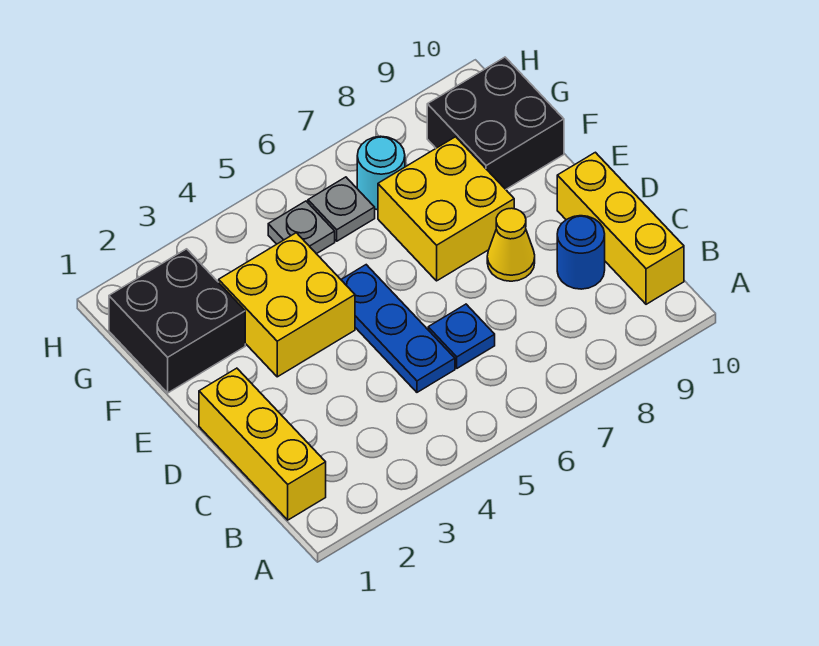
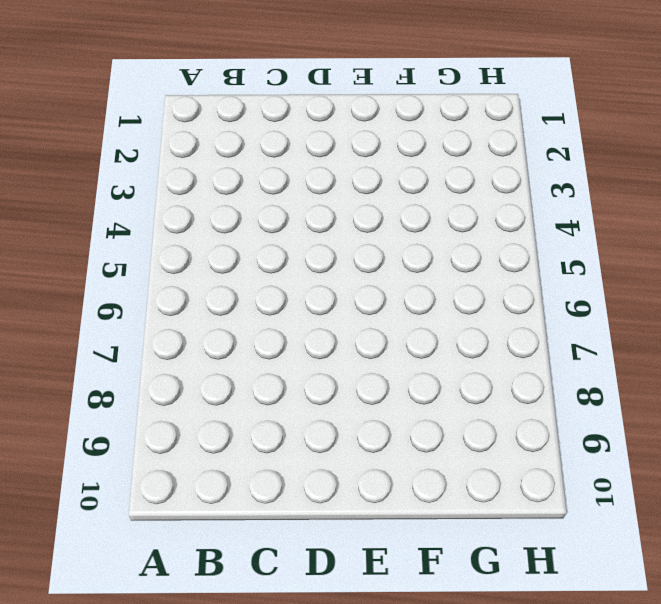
none -> yellow 1x3 brick [199,368,326,520]
none -> yellow 1x3 brick [557,152,684,304]
none -> blue 1x3 plate [341,265,455,392]

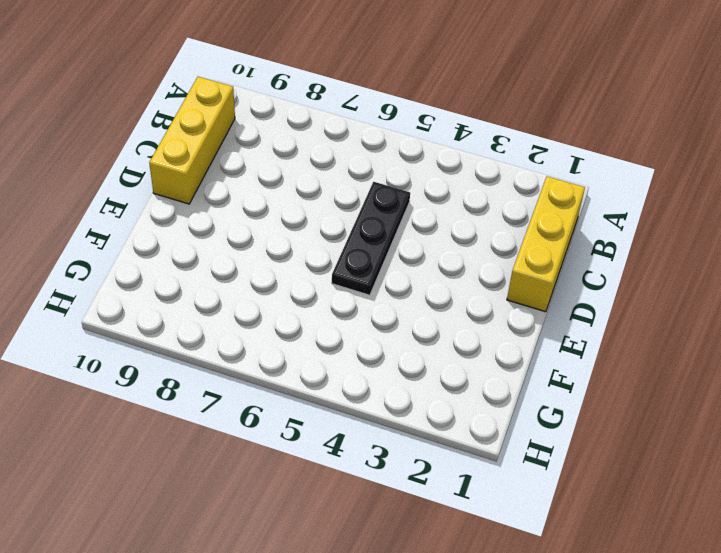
black 1x3 plate [332,182,410,295] -> blue 1x3 plate [341,265,455,392]
none -> blue 1x1 plate [428,304,495,368]
none -> blue 1x1 round brick [557,216,605,289]
none -> yellow 1x1 cone [487,208,535,281]

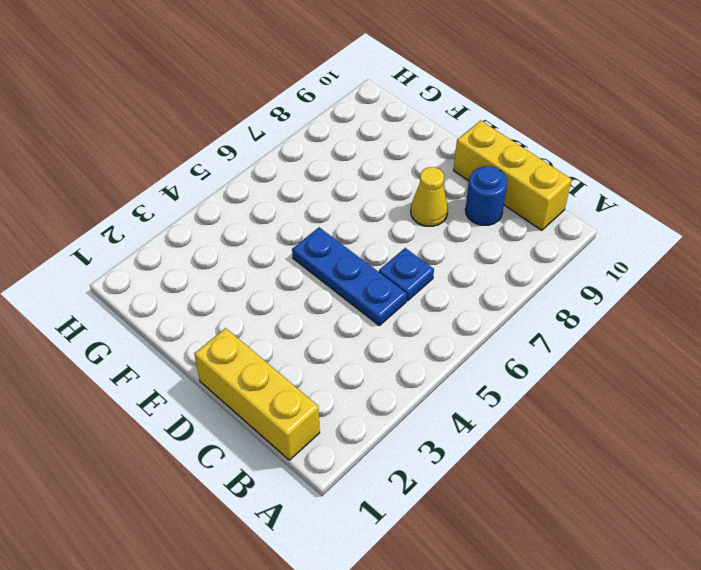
none -> yellow 2x2 brick [219,233,355,377]
none -> yellow 2x2 brick [378,137,514,281]
none -> black 2x2 brick [109,249,245,393]

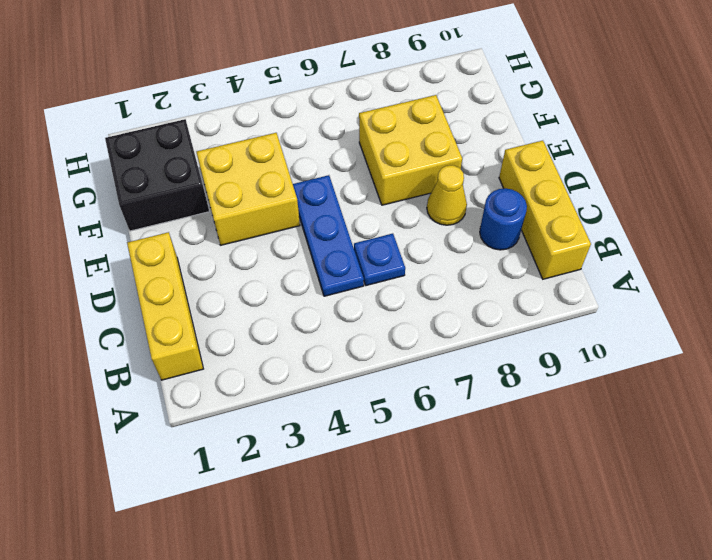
none -> black 2x2 brick [427,57,564,189]
none -> grey 1x1 plate [268,201,335,254]
none -> grey 1x1 plate [308,177,375,241]

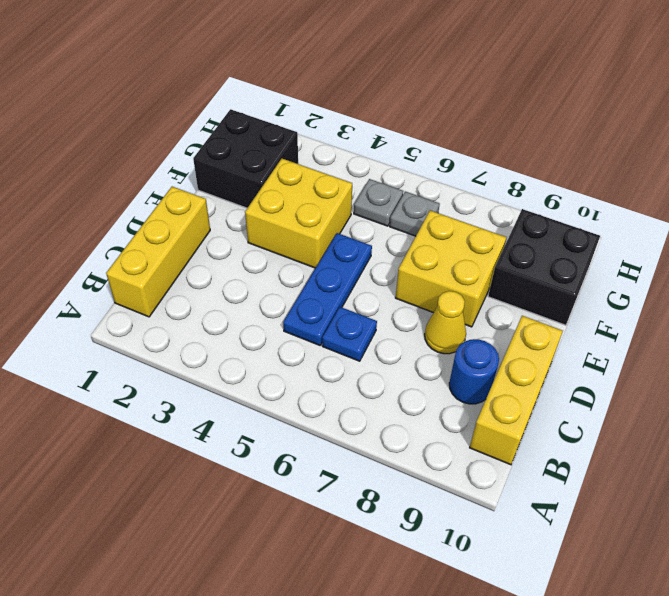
none -> cyan 1x1 round brick [357,136,405,210]

